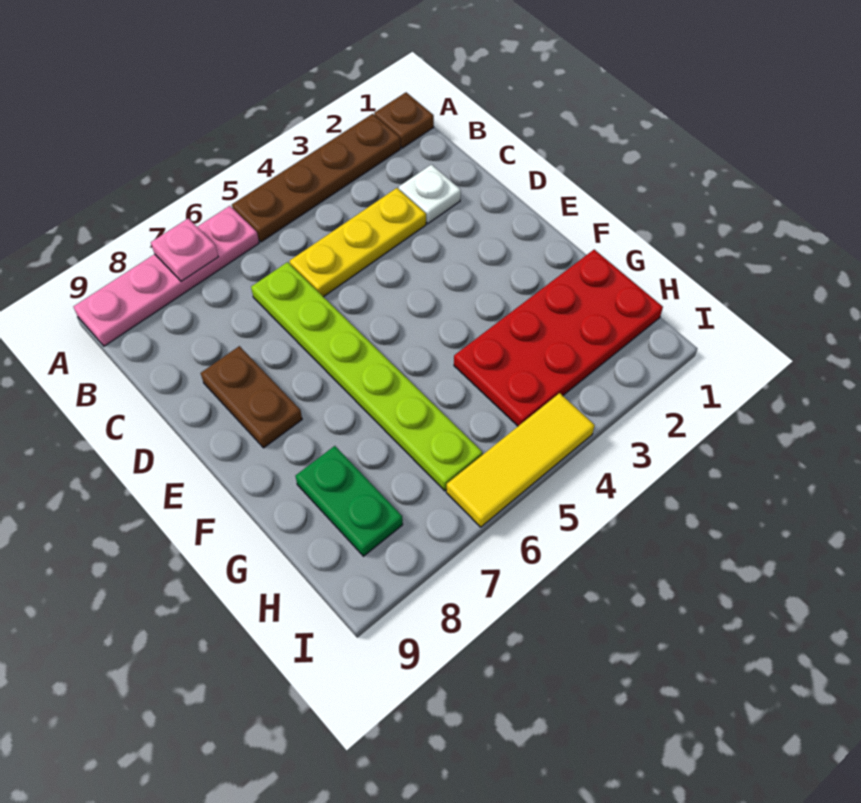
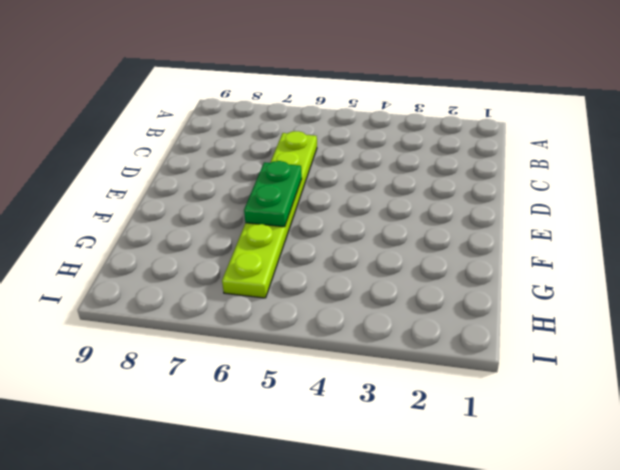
green 1x2 plate [244,161,302,227] -> green 1x2 plate moved to [296,446,403,556]
none -> brown 1x1 plate [374,92,434,148]
none -> brown 1x4 plate [232,114,401,242]

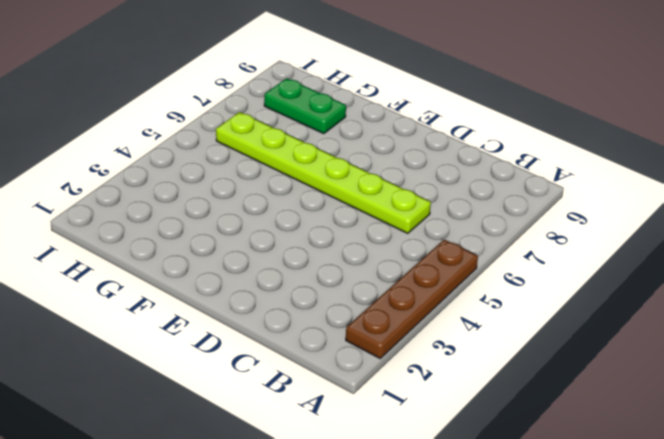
none -> brown 1x1 plate [374,92,434,148]
none -> pink 1x4 plate [74,206,259,346]

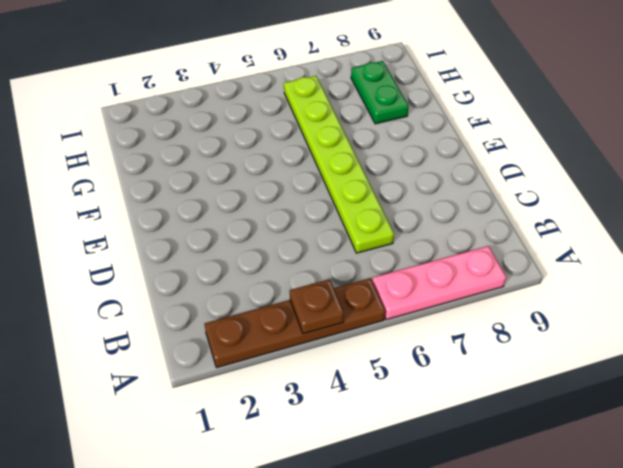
brown 1x1 plate [290,279,344,334] -> brown 1x1 plate moved to [374,92,434,148]
pink 1x3 plate [372,246,506,320] -> pink 1x4 plate [74,206,259,346]
none -> white 1x1 plate [399,165,461,224]
none -> yellow 1x3 plate [290,188,426,297]

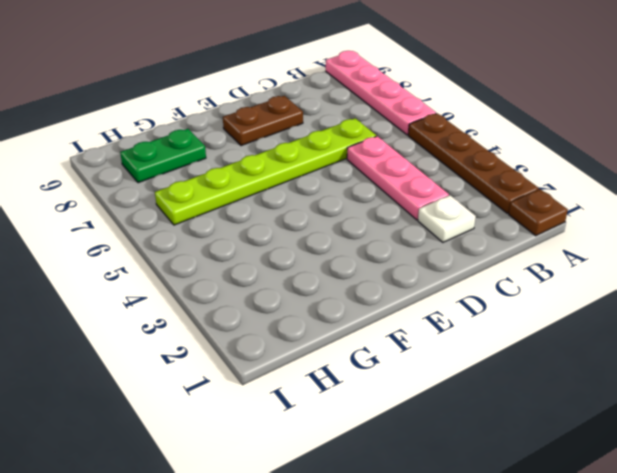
pink 1x3 plate [347,136,449,220] -> yellow 1x3 plate [290,188,426,297]
none -> red 2x4 plate [454,250,663,426]
none -> yellow 1x3 tile [446,393,595,527]

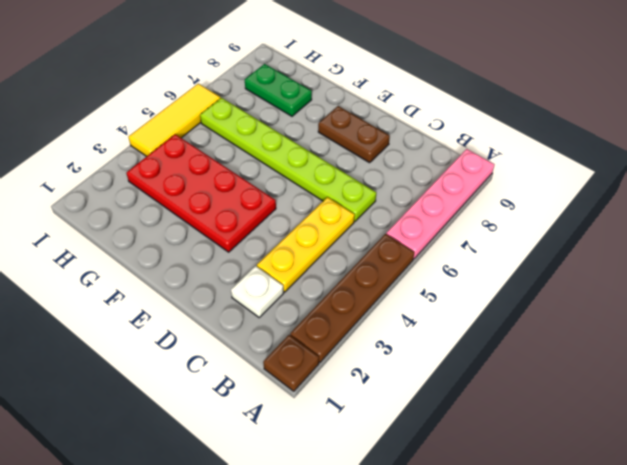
red 2x4 plate [126,134,276,252] -> red 2x4 plate turned to [454,250,663,426]
none -> pink 1x1 plate [151,218,218,281]

